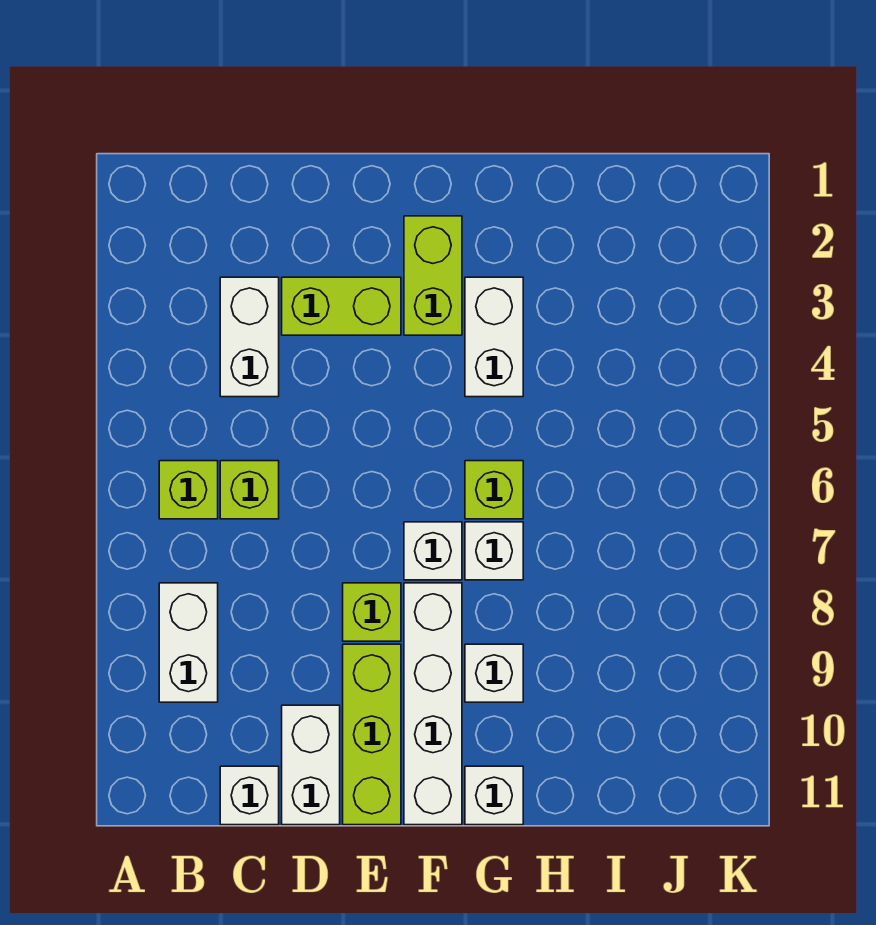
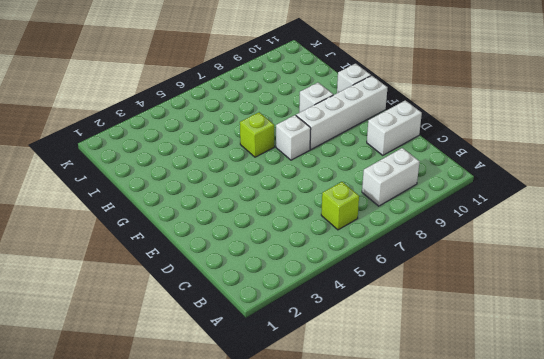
none -> white 1x2 brick [220,277,279,397]
none -> lime 1x1 brick [220,461,279,519]
none -> white 1x1 brick [220,766,279,825]

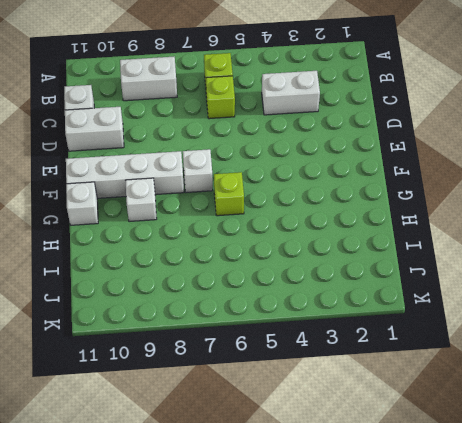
none -> lime 1x2 brick [282,277,401,335]
none -> lime 1x1 brick [343,583,401,641]
none -> lime 1x3 brick [343,644,401,825]

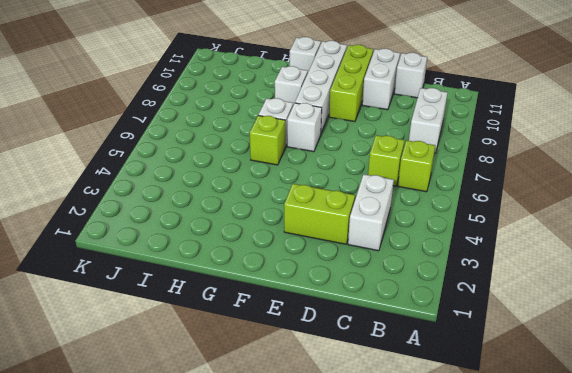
none -> lime 1x1 brick [343,583,401,641]
none -> lime 1x2 brick [404,216,462,335]
none -> white 1x2 brick [465,277,523,397]

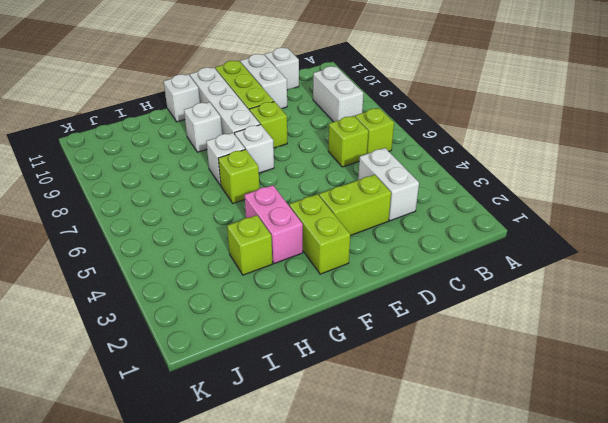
pink 1x2 brick [245,185,303,264] -> white 1x2 brick [465,277,523,397]
lime 1x1 brick [227,215,272,275] -> none

